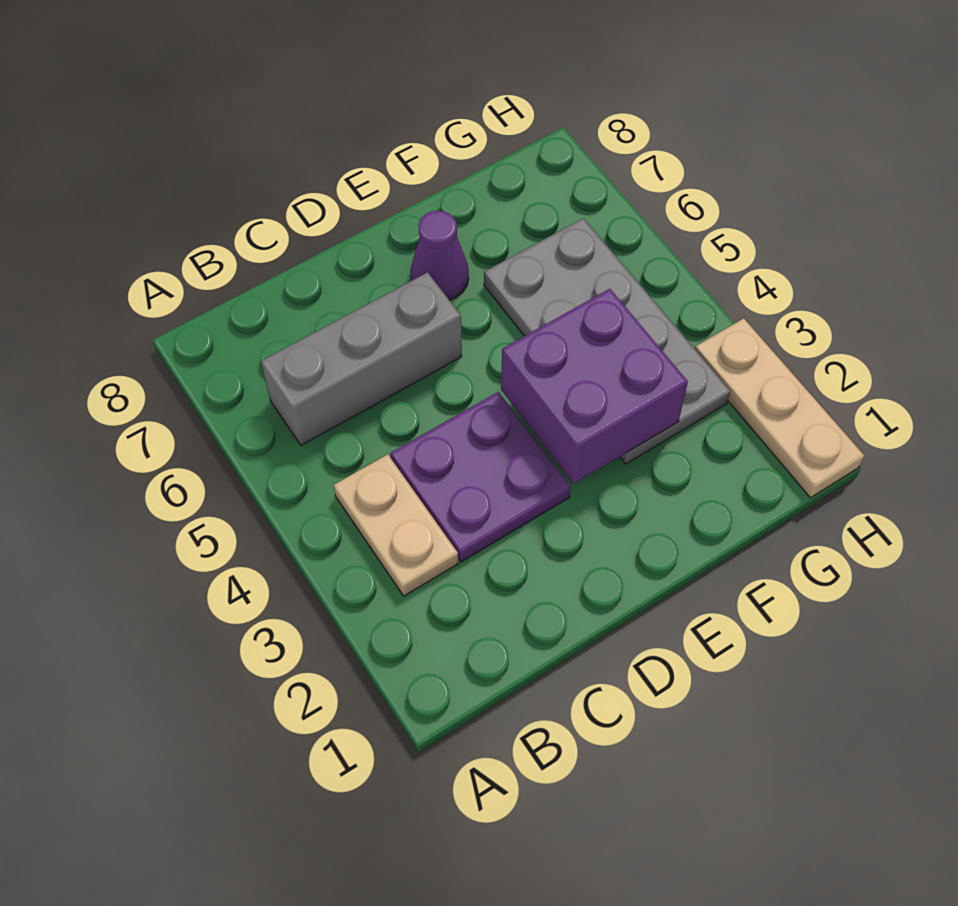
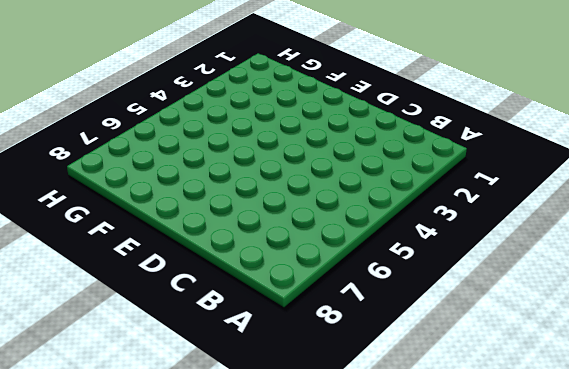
none -> tan 1x2 plate [334,454,458,596]
none -> grey 1x3 brick [261,272,462,445]

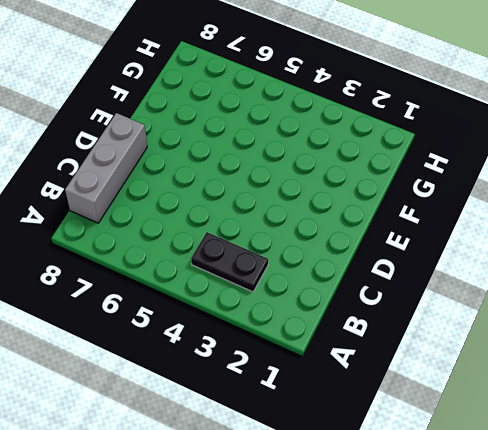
black 1x2 plate [191,232,268,292] -> tan 1x2 plate [334,454,458,596]
grey 1x3 brick [65,113,147,223] -> grey 1x3 brick moved to [261,272,462,445]
none -> purple 2x2 plate [391,392,571,562]
none -> purple 1x1 cone [410,211,469,300]

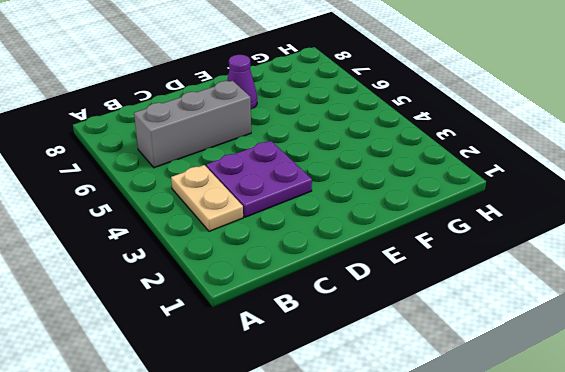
none -> grey 2x4 plate [484,218,730,464]
none -> tan 1x3 plate [695,318,864,498]

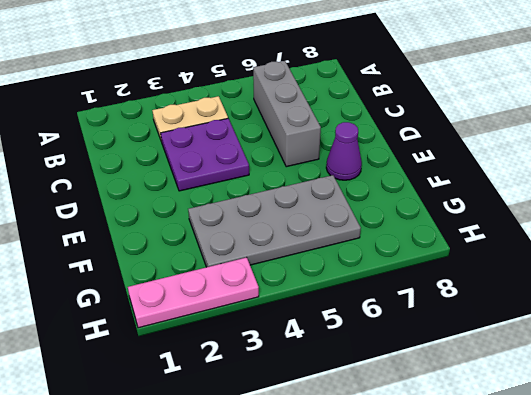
pink 1x3 plate [128,257,259,328] -> tan 1x3 plate [695,318,864,498]
none -> purple 2x2 brick [501,289,688,484]

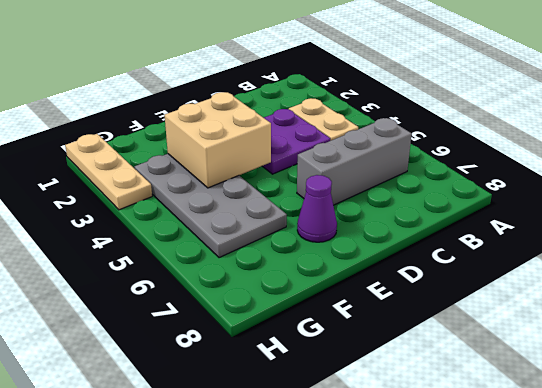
tan 2x2 brick [165,92,271,188] -> purple 2x2 brick [501,289,688,484]

